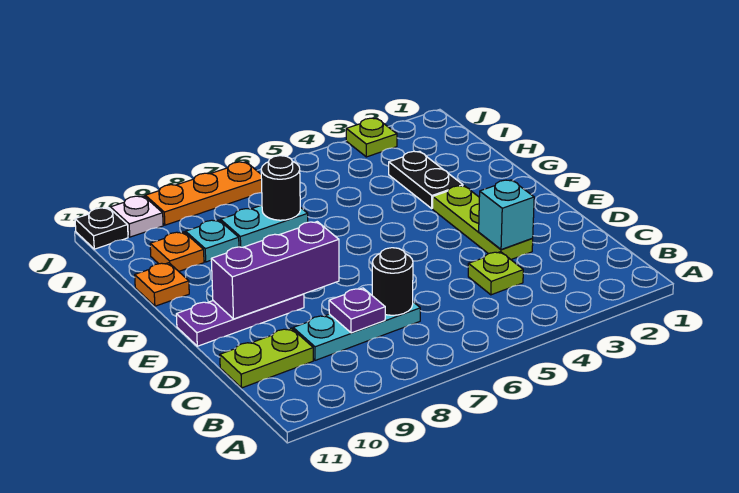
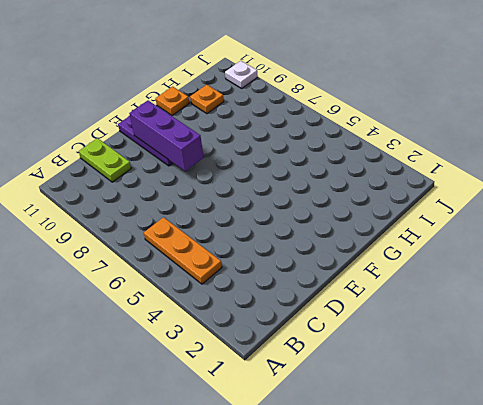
orange 1x3 plate [144,217,222,284] -> orange 1x3 plate moved to [145,162,262,225]
none -> lime 1x1 plate [468,252,523,295]
none -> cyan 1x3 plate [293,302,420,360]
none -> lime 1x3 plate [433,186,533,259]

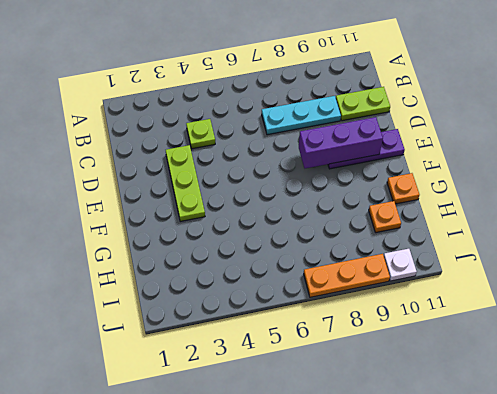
none -> black 1x2 plate [389,151,463,208]
none -> cyan 1x2 plate [221,205,308,247]
none -> cyan 1x1 plate [186,220,239,262]

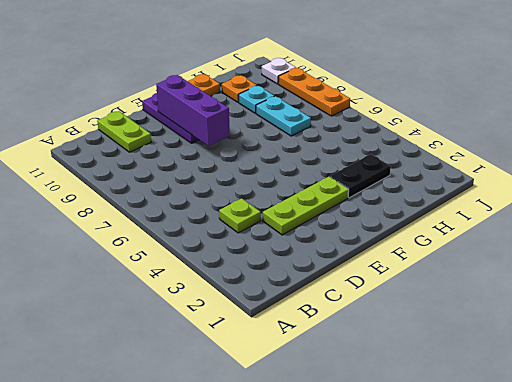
none -> cyan 1x3 plate [293,302,420,360]
none -> lime 1x1 plate [346,118,397,157]
none -> black 1x1 plate [75,208,128,249]

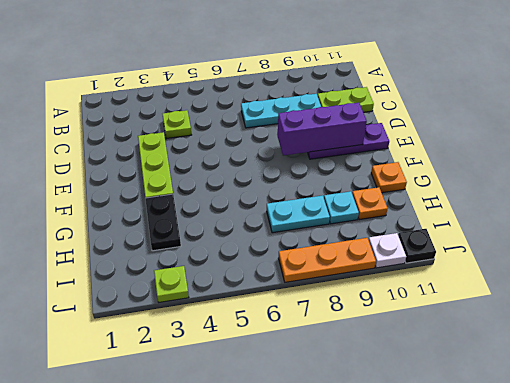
none -> black 1x1 round brick [372,248,413,315]
none -> purple 1x1 plate [329,288,385,333]
none -> cyan 1x1 brick [479,180,534,250]

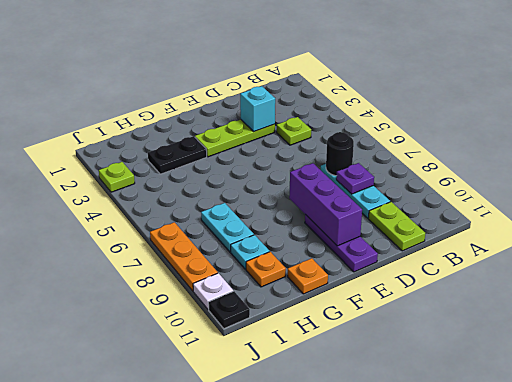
none -> black 1x1 round brick [261,156,300,220]

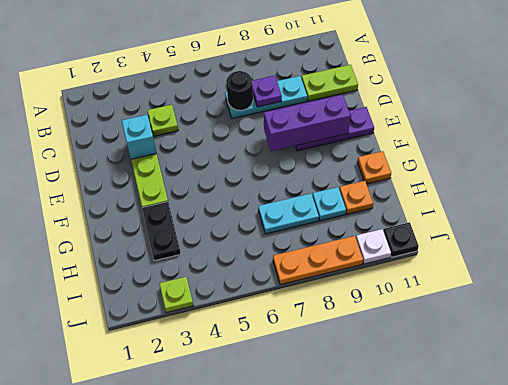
none -> black 1x1 round brick [261,156,300,220]

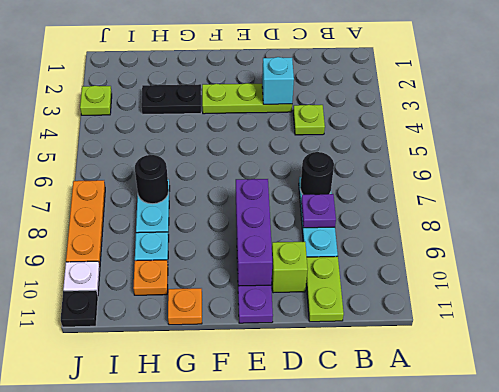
lime 1x1 brick [272,242,308,293] -> none

